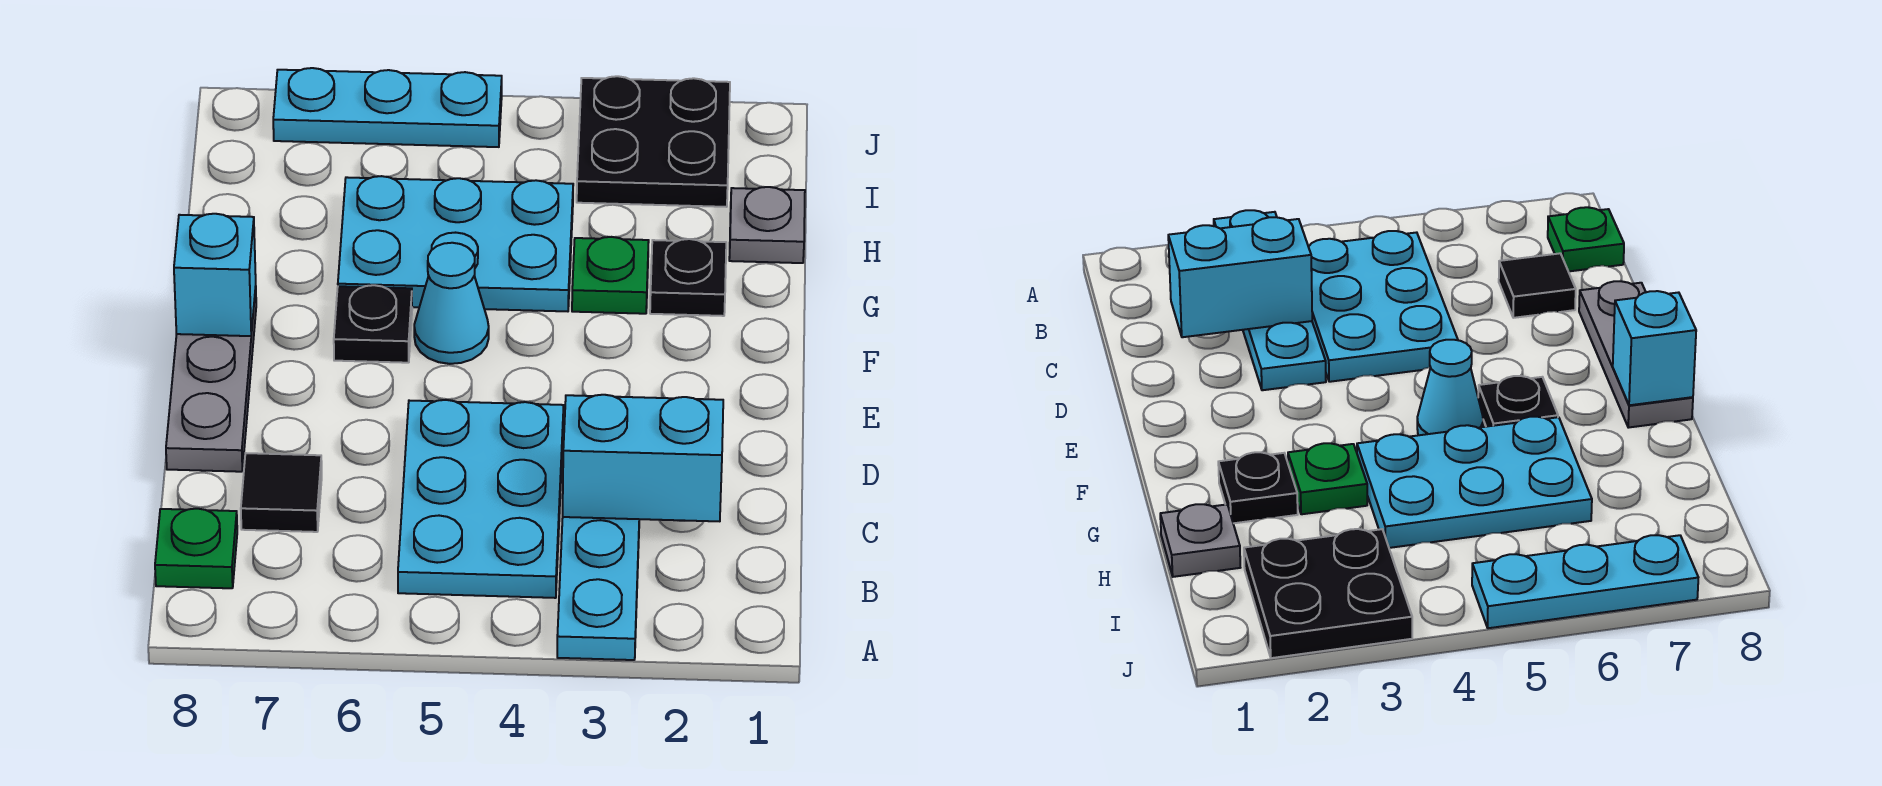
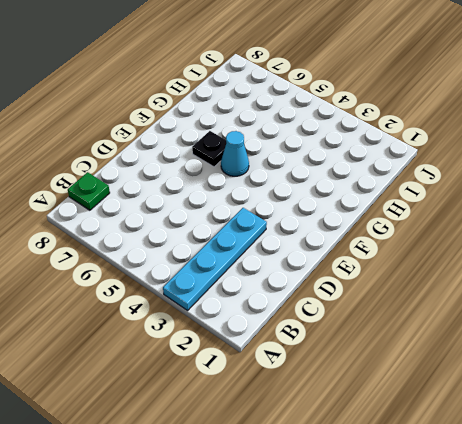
none -> cyan 2x3 plate [398,400,564,598]
none -> black 1x1 tile [241,453,322,532]
none -> grey 1x3 plate [166,287,256,472]

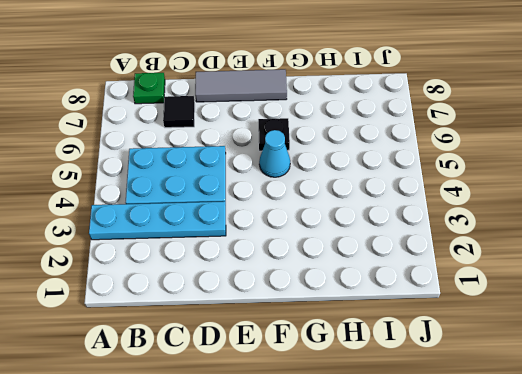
grey 1x3 tile [195,69,287,102] -> grey 1x3 plate [166,287,256,472]
none -> black 1x1 plate [650,239,726,316]
none -> green 1x1 plate [572,237,649,314]
none -> cyan 2x3 plate [338,176,573,311]

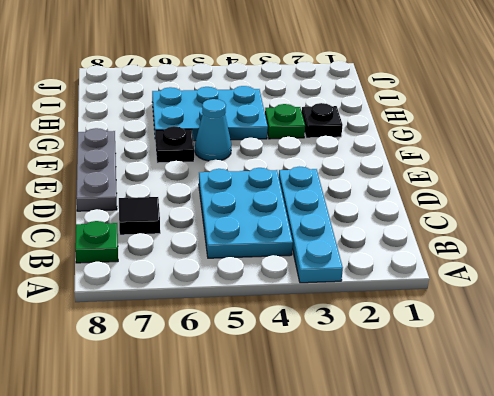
none -> grey 1x1 plate [729,187,805,263]
none -> black 2x2 plate [577,76,730,207]
none -> cyan 1x3 plate [273,68,502,147]

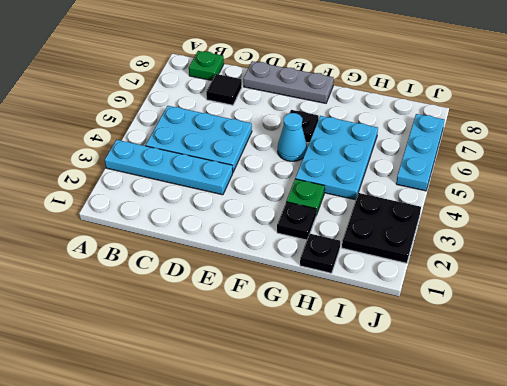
black 1x1 plate [300,233,340,273] -> grey 1x1 plate [729,187,805,263]
none -> cyan 1x2 brick [563,395,723,521]
none -> cyan 1x1 brick [174,214,256,336]

